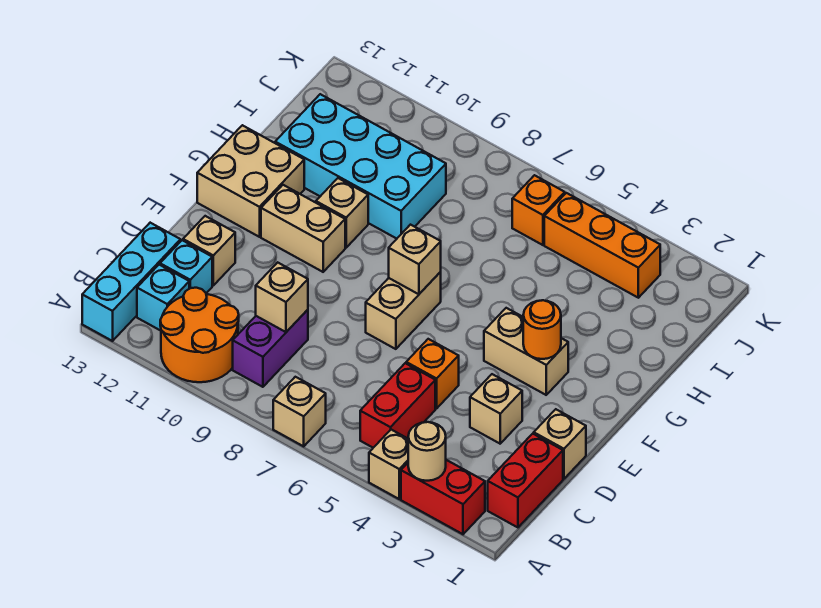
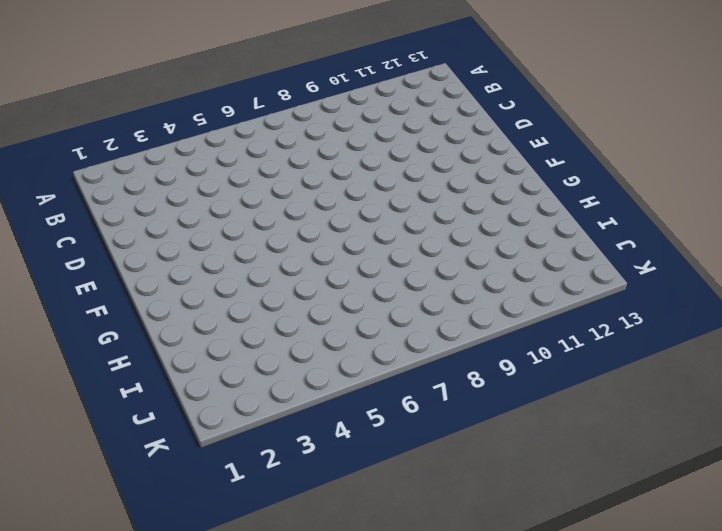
none -> red 1x2 brick [401,460,485,534]
none -> tan 1x1 brick [369,430,408,499]
none -> tan 1x1 brick [273,377,326,446]

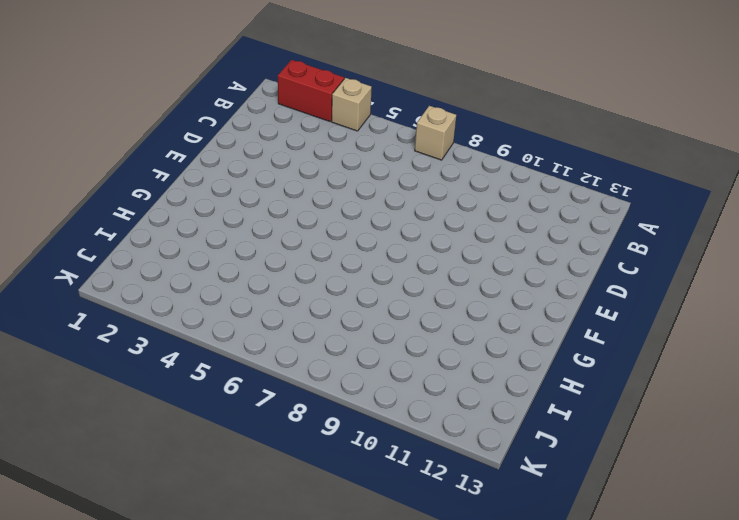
none -> orange 2x2 round brick [160,288,239,382]
none -> cyan 1x3 brick [82,223,180,341]
none -> red 1x2 brick [488,434,563,527]

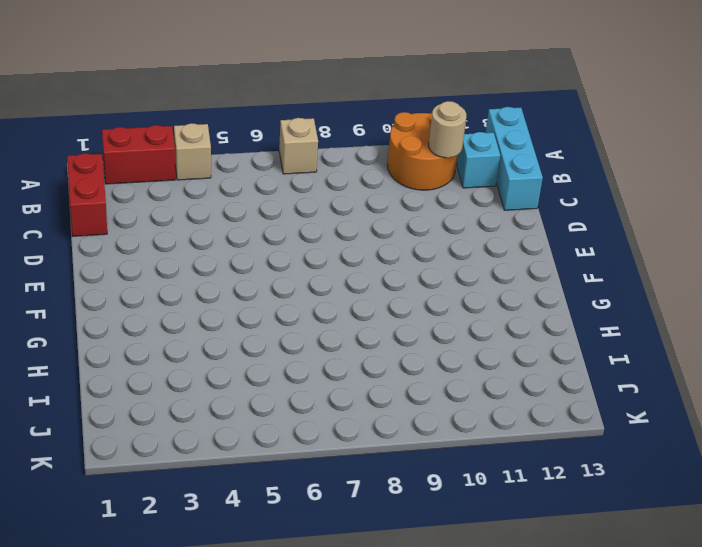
tan 1x1 round brick [429,101,466,158] -> tan 1x1 round brick moved to [408,422,446,481]
none -> red 1x2 brick [360,363,435,448]
none -> purple 1x2 brick [233,310,308,387]
none -> cyan 1x1 brick [160,240,212,293]

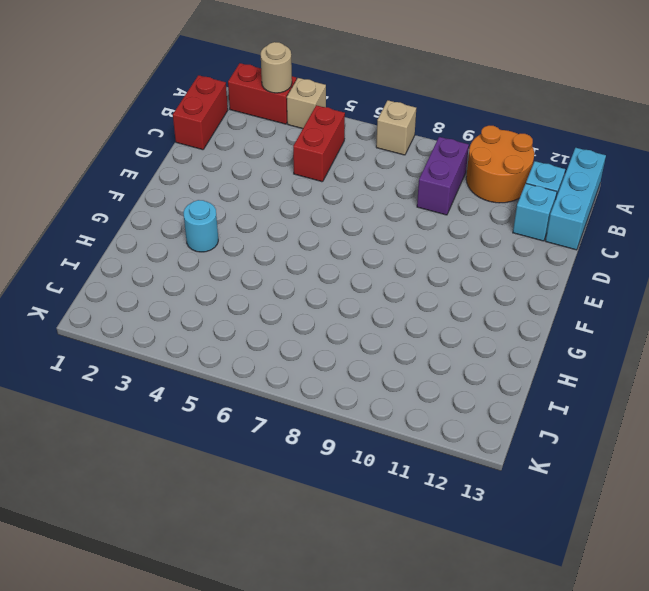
cyan 1x1 round brick [183,200,218,252] -> none
none -> tan 1x1 brick [534,409,586,479]
none -> tan 1x1 brick [470,374,522,444]
none -> orange 1x1 brick [406,339,459,409]

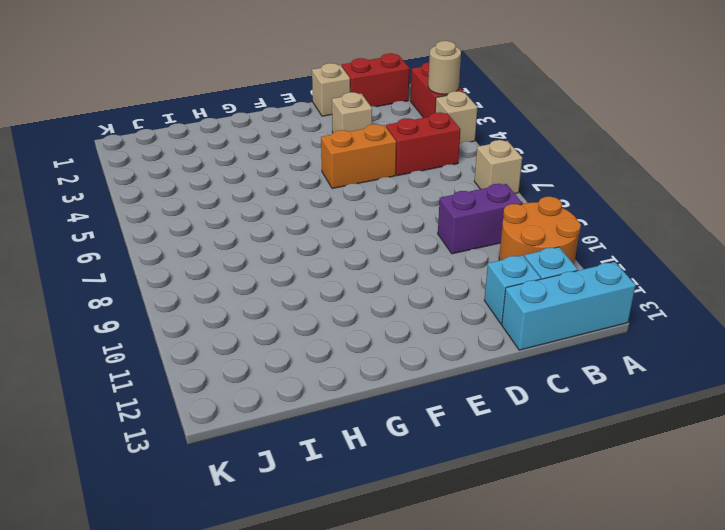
orange 1x2 brick [321,124,396,189] -> orange 1x1 brick [406,339,459,409]
none -> tan 1x1 brick [183,216,235,285]
none -> tan 1x2 brick [366,272,441,349]
none -> tan 1x2 brick [484,308,568,395]

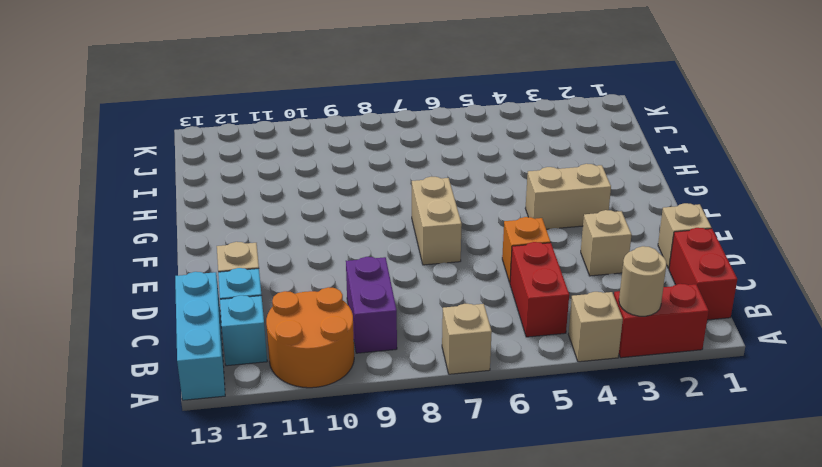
none -> tan 1x2 brick [261,185,345,272]
none -> tan 2x2 brick [197,125,304,237]
none -> tan 1x1 brick [316,178,368,248]

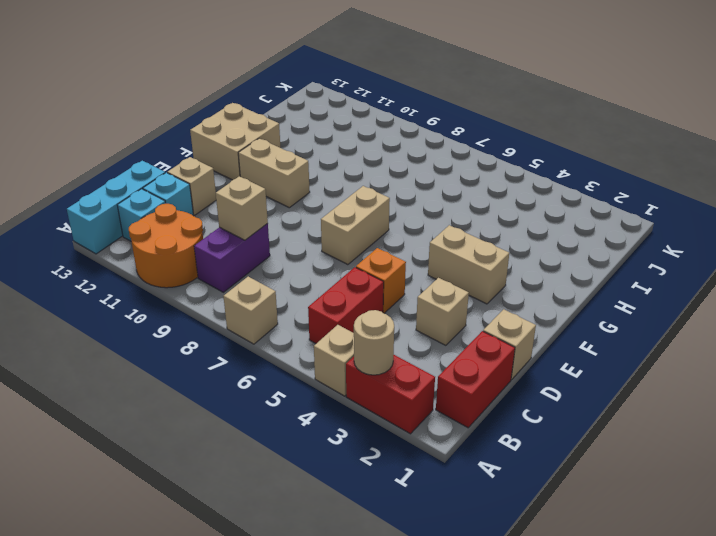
none -> tan 1x1 brick [316,178,368,248]
none -> cyan 2x4 brick [275,94,446,239]
none -> orange 1x3 brick [544,193,660,298]

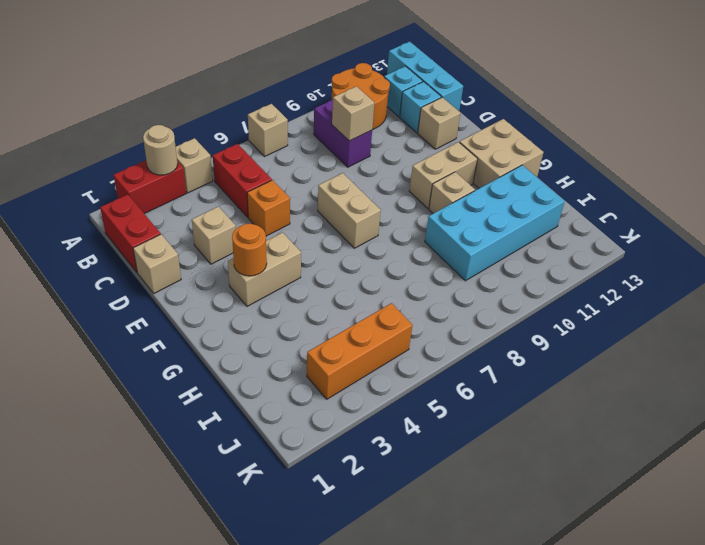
none -> orange 1x1 brick [512,175,565,245]
none -> tan 1x1 brick [389,225,441,294]

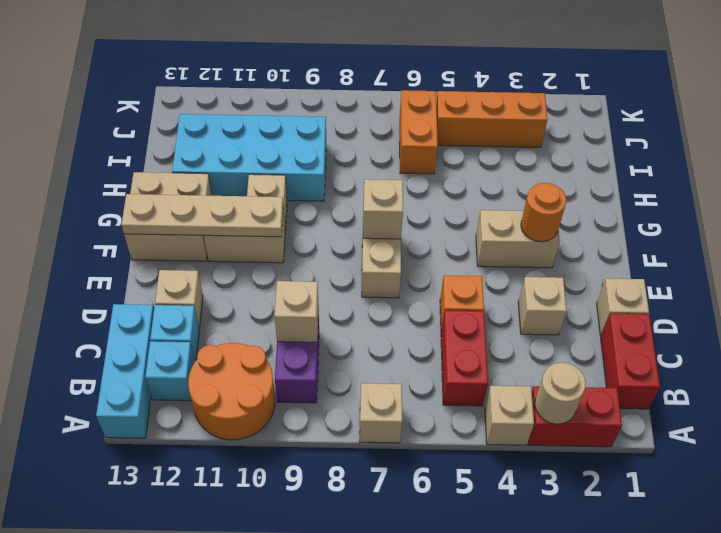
tan 1x4 plate [121,194,283,237] -> none
orange 1x2 brick [400,90,438,174] -> orange 1x1 brick [512,175,565,245]

